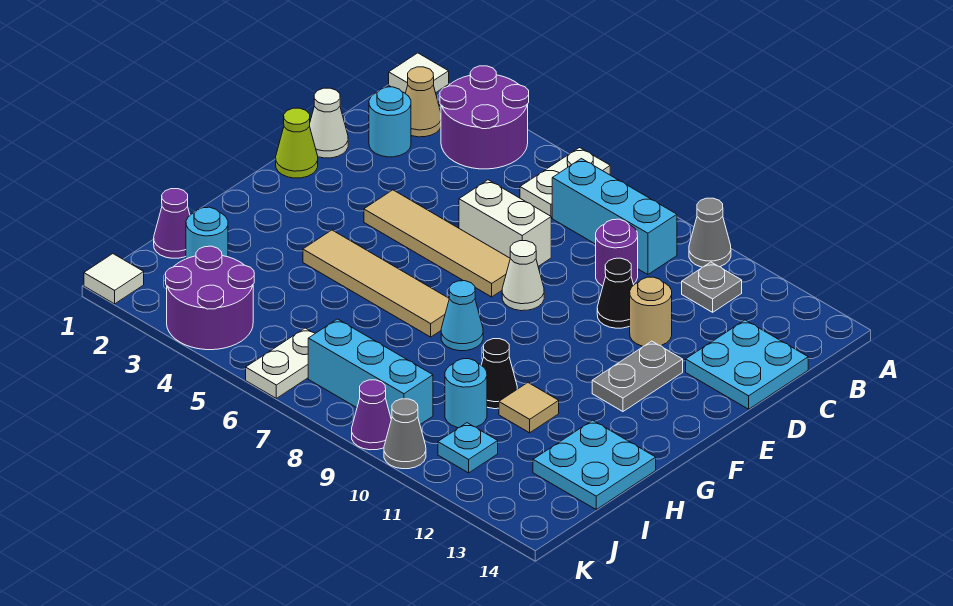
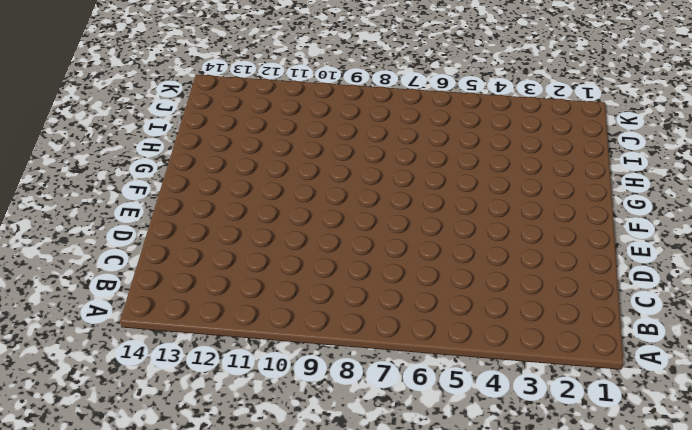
none -> white 1x1 tile [389,53,449,93]
none -> purple 2x2 round brick [440,66,529,169]
none -> white 1x2 plate [520,148,610,218]
none -> grey 1x1 cone [689,198,731,267]

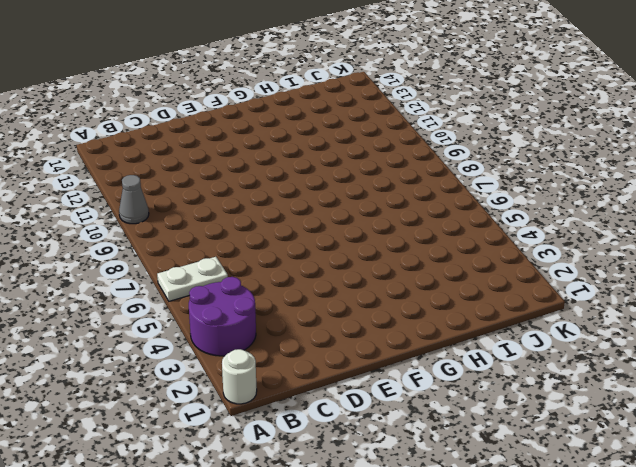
white 1x1 round brick [222,349,257,404] -> white 1x1 tile [389,53,449,93]
none -> tan 1x1 cone [405,67,441,137]
none -> cyan 1x3 brick [552,159,677,275]
none -> grey 1x1 plate [682,262,742,312]
none -> cyan 1x1 round brick [369,87,411,157]

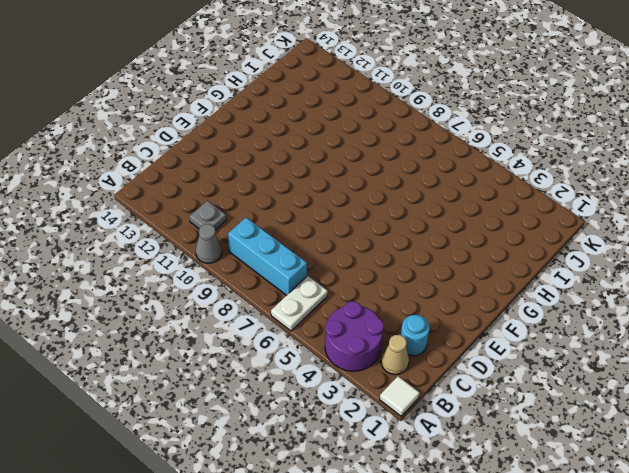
none -> purple 1x1 round brick [596,219,638,286]
none -> cyan 2x2 plate [686,320,808,409]
none -> white 1x1 cone [310,88,348,158]
none -> white 1x2 brick [459,180,551,266]

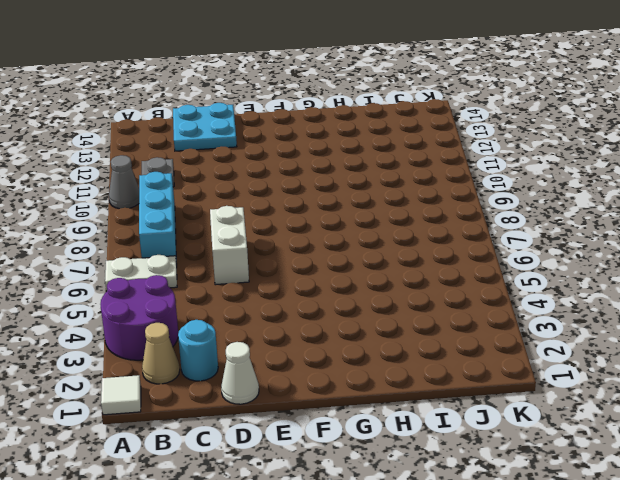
none -> purple 1x1 round brick [596,219,638,286]
none -> black 1x1 cone [597,258,633,328]
none -> tan 1x1 round brick [630,277,672,346]
none -> lime 1x1 cone [276,108,318,178]

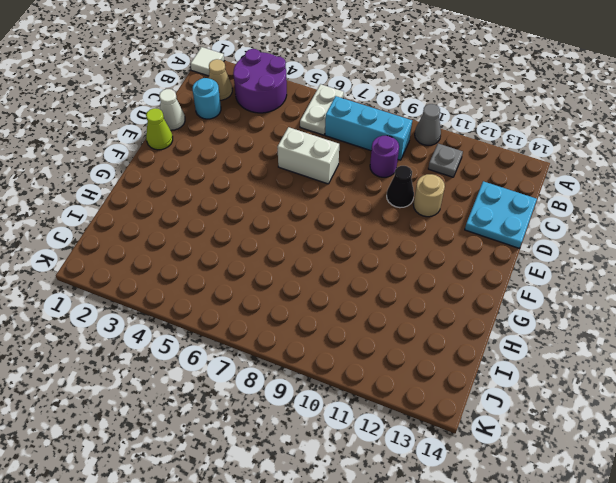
none -> tan 1x4 tile [364,190,510,297]
none -> white 1x1 cone [502,241,544,311]
none -> grey 1x2 plate [592,341,683,411]
none -> tan 1x4 tile [303,230,449,337]

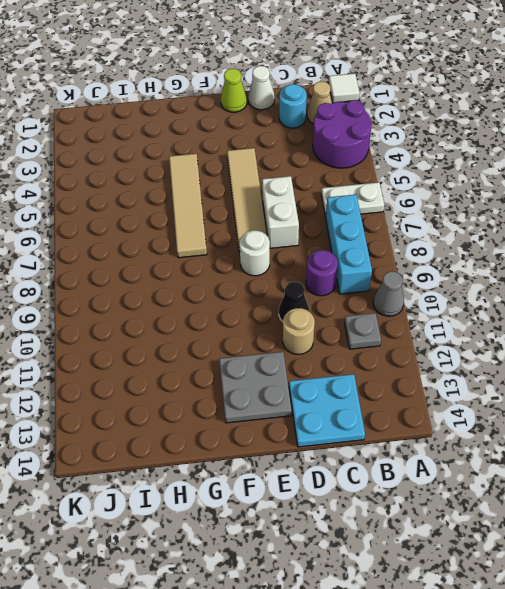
white 1x1 round brick [239,230,270,276] -> white 1x1 cone [502,241,544,311]
grey 2x2 plate [219,352,292,423] -> grey 1x2 plate [592,341,683,411]
none -> cyan 1x1 cone [441,281,483,351]
none -> black 1x1 cone [481,339,517,409]
none -> tan 1x1 tile [499,383,559,433]
none -> cyan 2x2 plate [533,420,656,509]

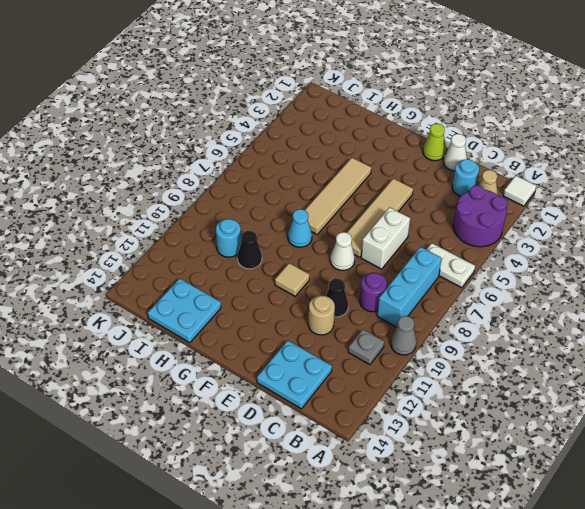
tan 1x1 tile [275,263,310,296] -> tan 1x1 tile moved to [499,383,559,433]
none -> grey 1x2 plate [592,341,683,411]
none -> purple 1x1 cone [154,189,190,258]
none -> cyan 1x1 round brick [186,207,228,259]
none -> purple 2x2 round brick [166,246,254,350]

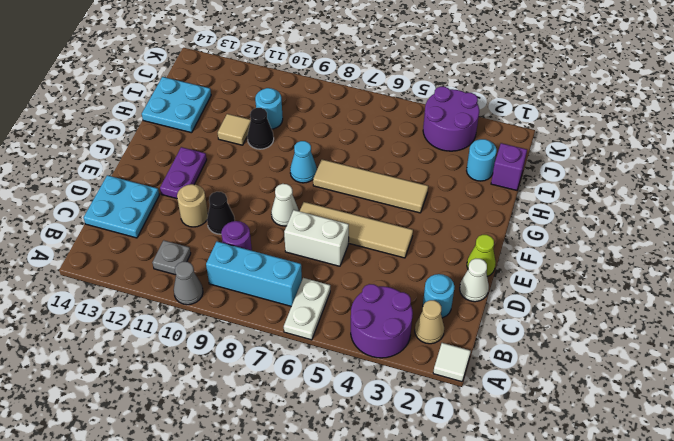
purple 1x2 plate [160,147,207,199] -> grey 1x2 plate [592,341,683,411]
purple 1x1 brick [491,143,527,190] -> purple 1x1 cone [154,189,190,258]
none -> white 1x2 plate [246,328,315,398]
none -> cyan 1x3 brick [308,319,433,424]
none -> cyan 1x1 plate [438,423,498,473]
none -> white 1x1 tile [84,254,144,304]

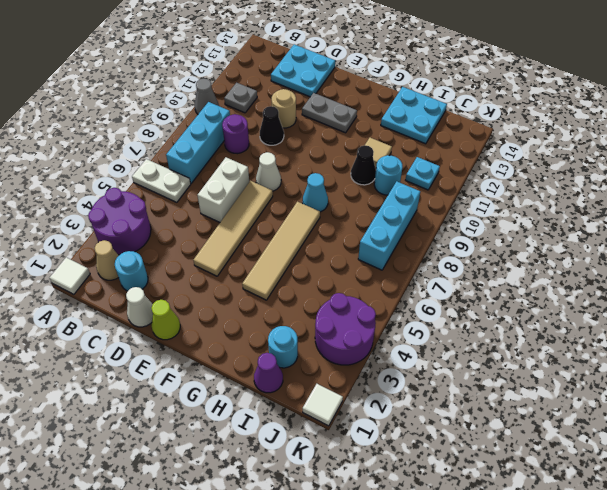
none -> white 1x2 plate [246,328,315,398]
none -> purple 1x1 cone [352,380,391,450]
none -> grey 1x1 cone [384,399,426,469]

